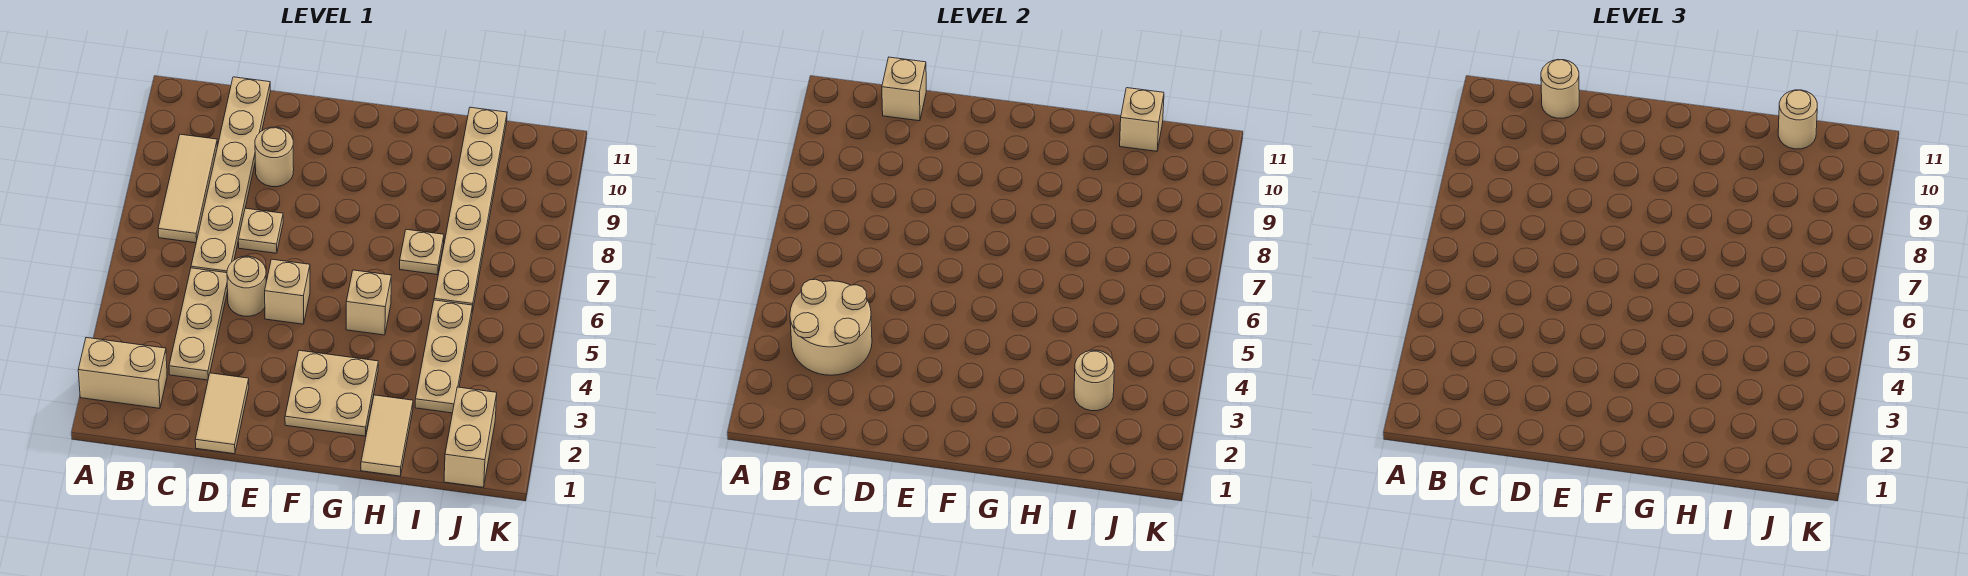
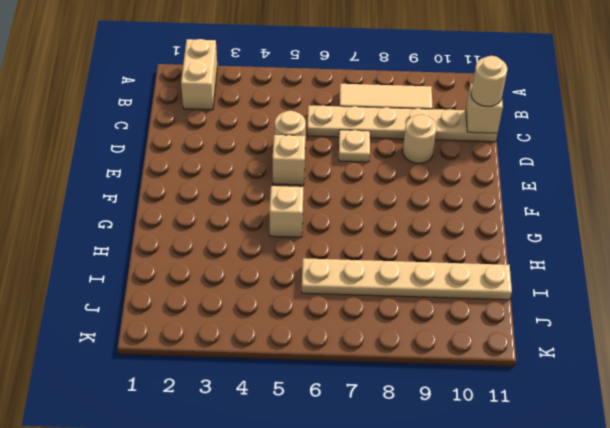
none -> tan 1x3 plate [169,268,228,380]
none -> tan 1x2 tile [195,373,249,454]
none -> tan 2x2 plate [285,350,378,436]

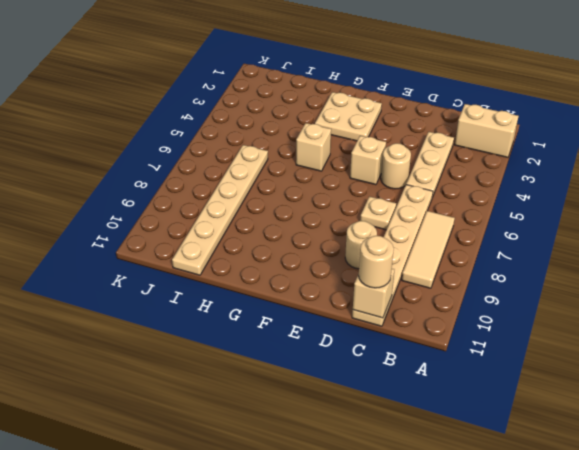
none -> tan 1x2 tile [195,373,249,454]
none -> tan 1x2 tile [361,395,413,476]
none -> tan 1x1 plate [400,229,444,275]

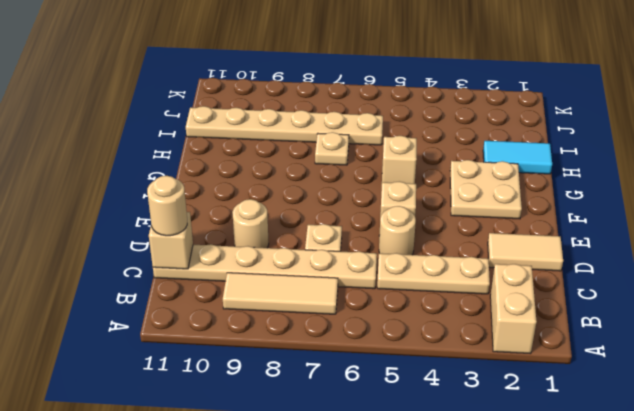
cyan 1x2 tile [483,141,552,174] -> tan 1x2 tile [361,395,413,476]
none -> tan 1x3 plate [415,300,472,413]
none -> tan 1x2 brick [444,387,497,487]
none -> tan 2x2 round brick [790,279,872,375]

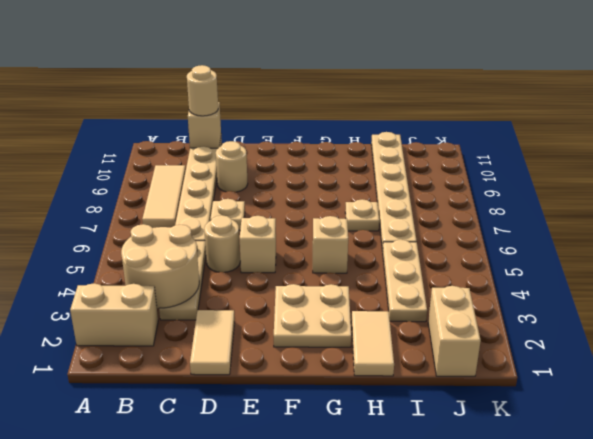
none -> tan 1x1 round brick [1074,350,1114,411]
none -> tan 1x1 brick [1120,88,1164,151]
none -> tan 1x1 round brick [1778,90,1817,149]

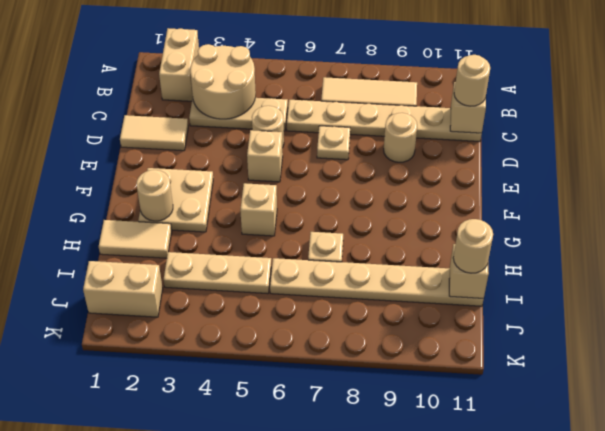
tan 1x1 round brick [137,170,173,221] -> tan 1x1 round brick moved to [1074,350,1114,411]

